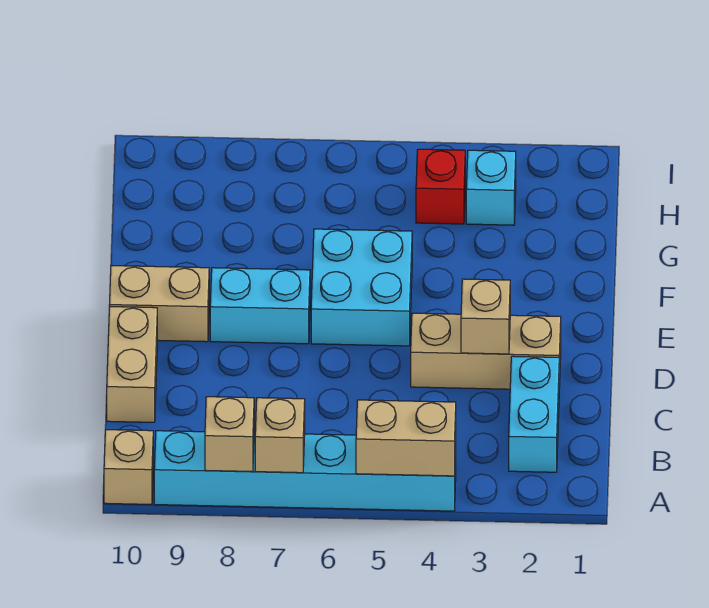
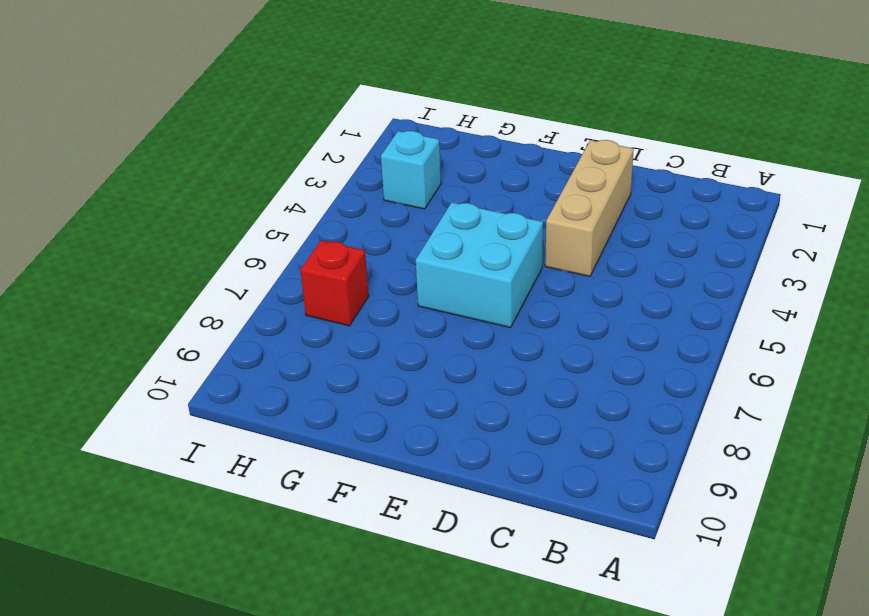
red 1x1 brick [301,240,369,326] -> red 1x1 brick moved to [416,149,465,224]
none -> cyan 1x6 brick [154,431,456,511]
none -> tan 1x1 brick [104,430,153,504]
none -> cyan 1x2 brick [509,356,559,472]

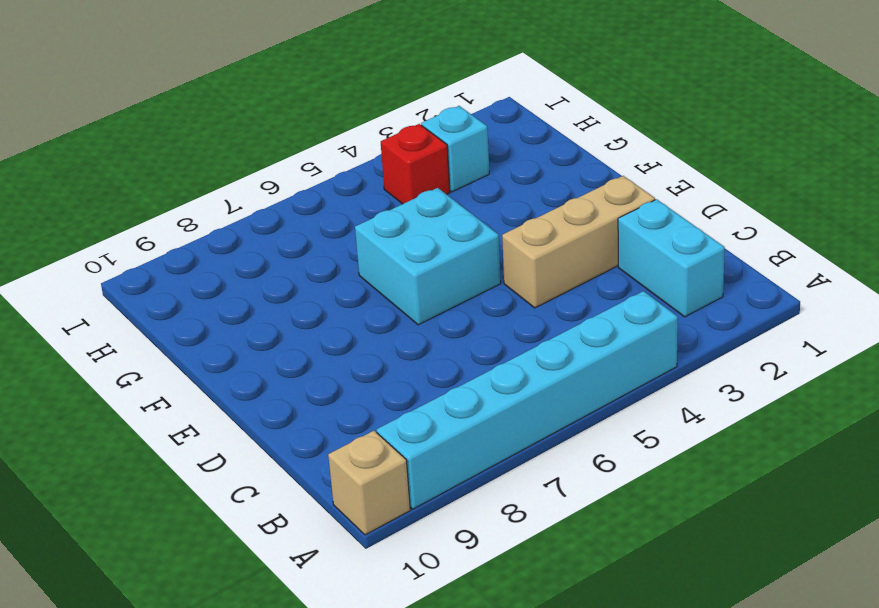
none -> tan 1x2 brick [107,307,157,422]
none -> cyan 1x2 brick [210,268,310,344]
none -> tan 1x2 brick [110,266,209,342]

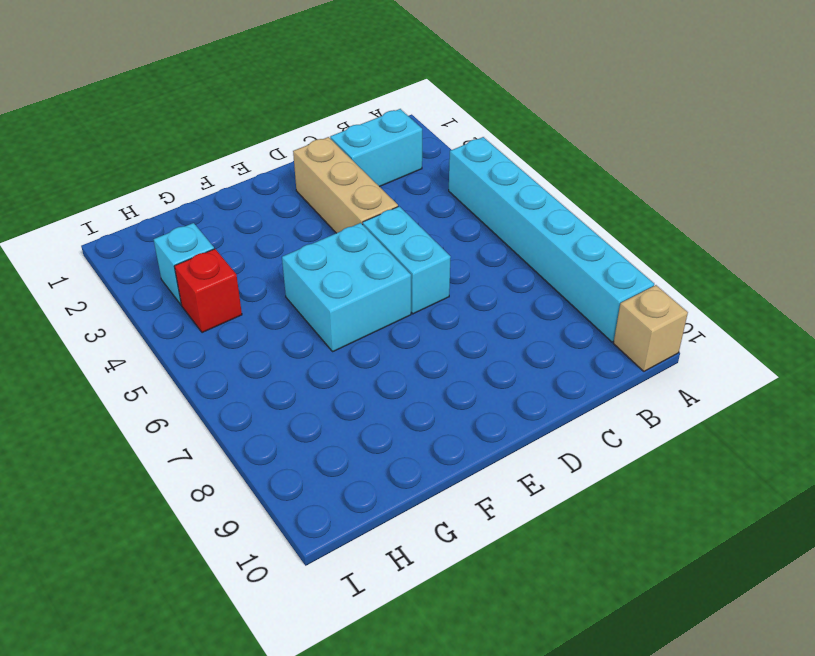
cyan 1x2 brick [363,206,451,314] -> cyan 1x2 brick moved to [210,268,310,344]
none -> tan 1x2 brick [107,307,157,422]
none -> tan 1x2 brick [110,266,209,342]
none -> tan 1x2 brick [356,400,456,476]

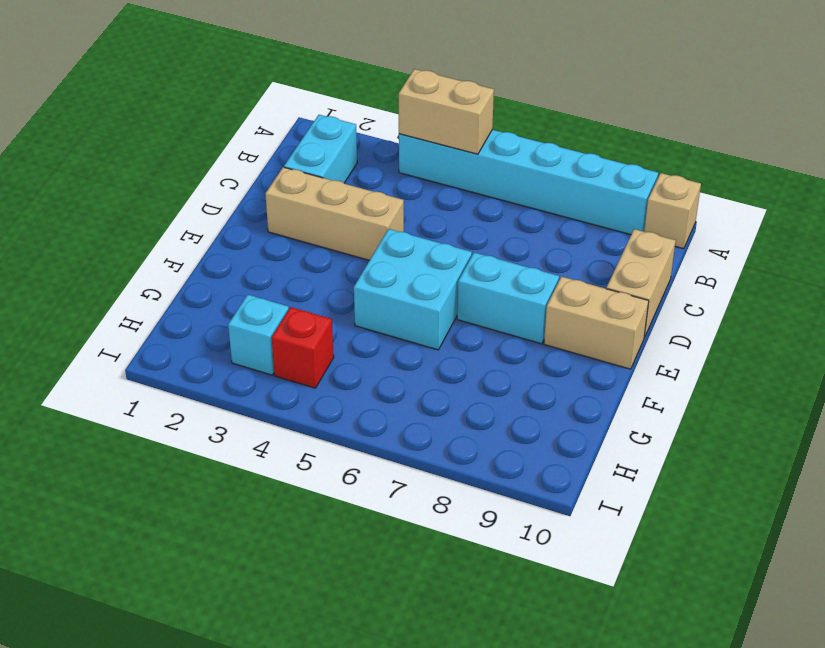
none -> tan 1x1 brick [255,398,305,473]
none -> tan 1x1 brick [205,397,254,472]
none -> tan 1x1 brick [461,279,510,354]

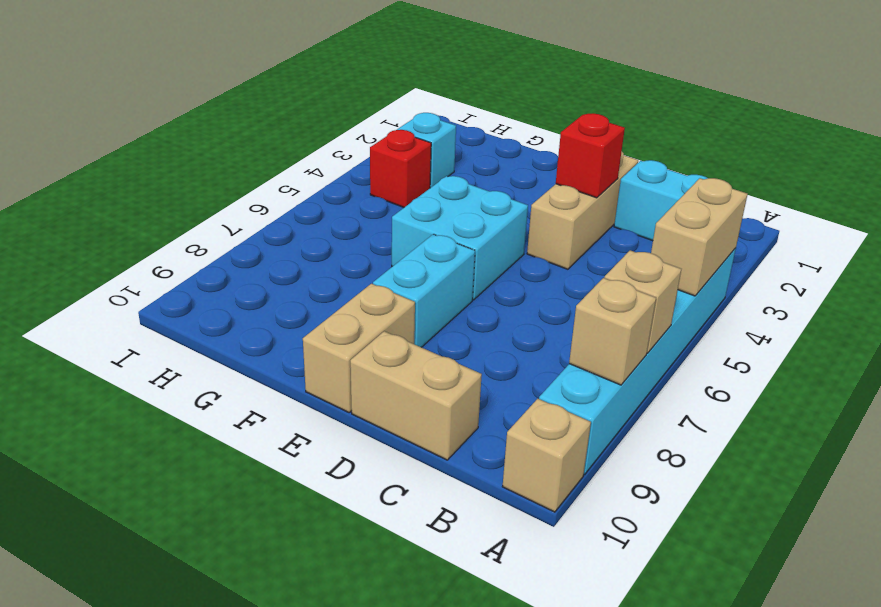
red 1x1 brick [556,113,625,198] -> tan 1x1 brick [461,279,510,354]

